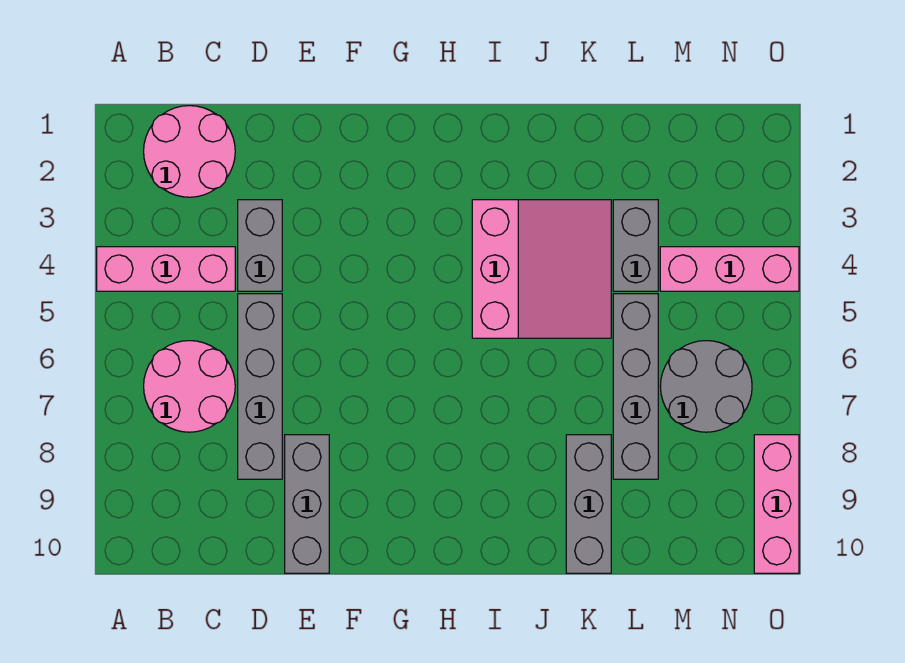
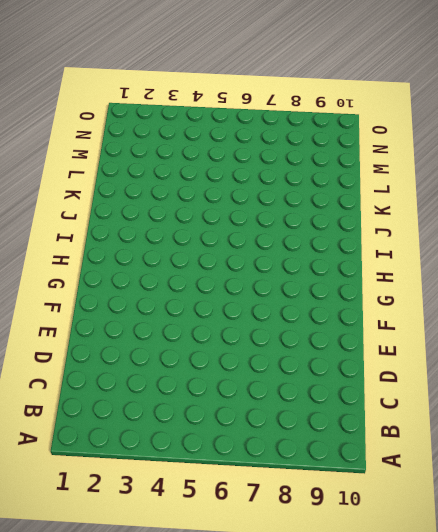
none -> pink 1x3 brick [97,247,235,291]
none -> pink 2x2 round brick [144,106,235,197]
none -> pink 2x2 round brick [144,341,235,432]

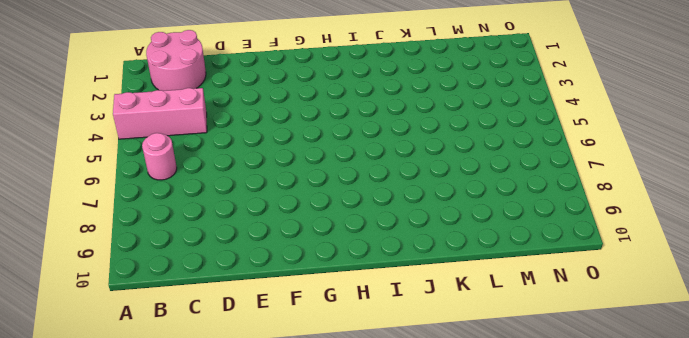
pink 1x1 round brick [142,133,177,180] -> pink 2x2 round brick [144,341,235,432]
none -> grey 1x2 brick [238,200,282,291]
none -> grey 1x4 brick [238,294,282,479]
none -> grey 1x3 brick [285,435,329,573]

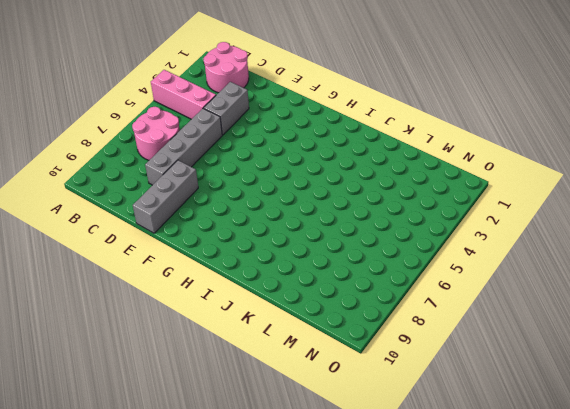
none -> pink 3x3 slope [472,200,611,338]
none -> grey 1x3 brick [566,435,611,573]
none -> grey 1x2 brick [613,200,658,291]

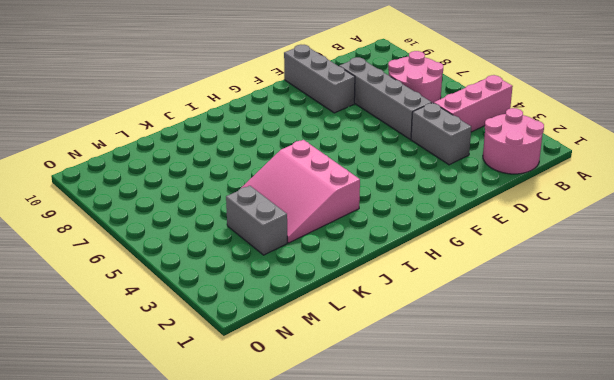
none -> grey 1x3 brick [566,435,611,573]
none -> grey 1x4 brick [613,294,658,479]
none -> pink 1x3 brick [660,247,799,291]

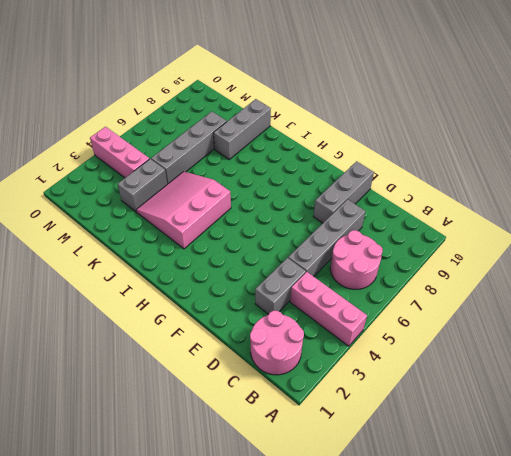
none -> grey 2x2 round brick [660,341,752,432]
none -> pink 1x3 brick [754,435,799,573]

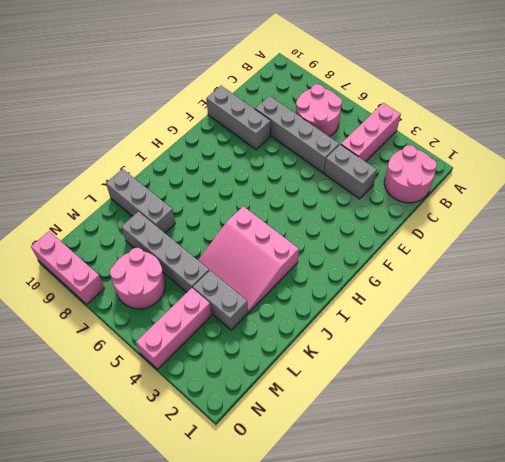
pink 2x2 round brick [110,248,165,309] -> grey 2x2 round brick [660,341,752,432]

